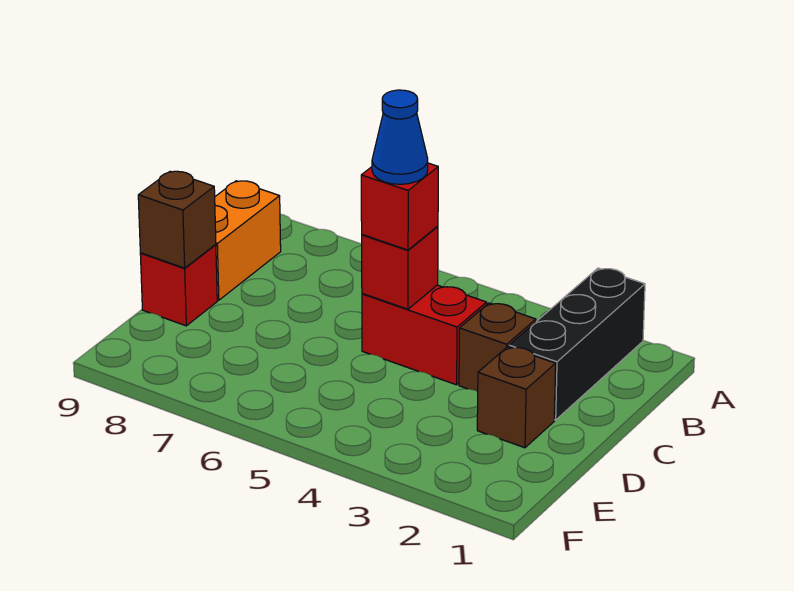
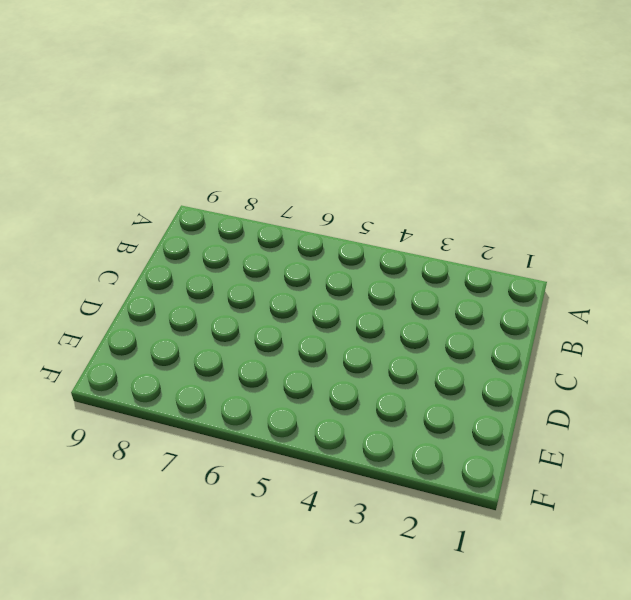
none -> black 1x3 brick [509,268,645,420]
none -> orange 1x2 brick [215,181,281,300]

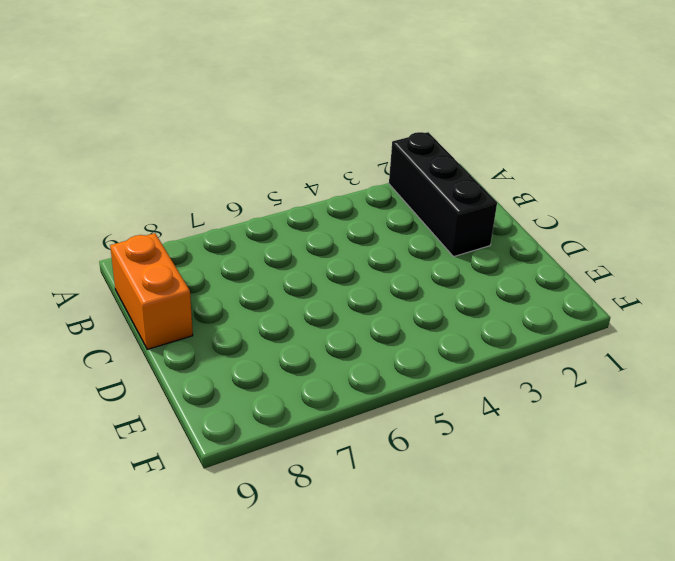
none -> brown 1x1 brick [459,303,536,391]
none -> red 1x2 brick [362,285,487,385]

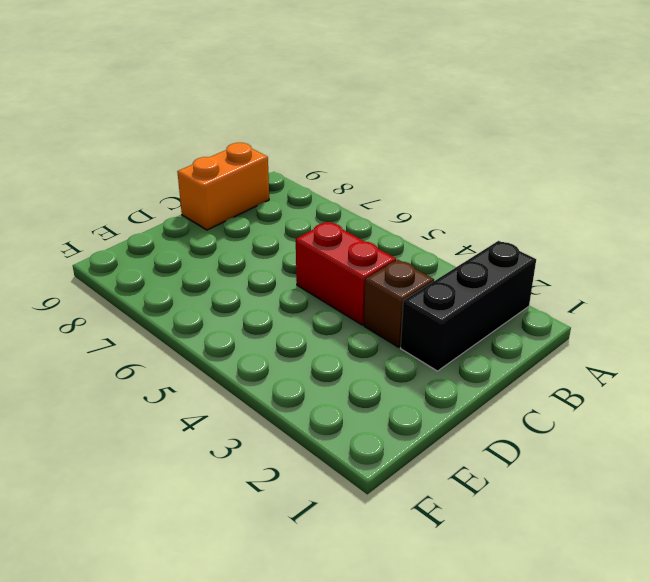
none -> brown 1x1 brick [477,347,556,448]
none -> red 1x1 brick [140,245,217,326]

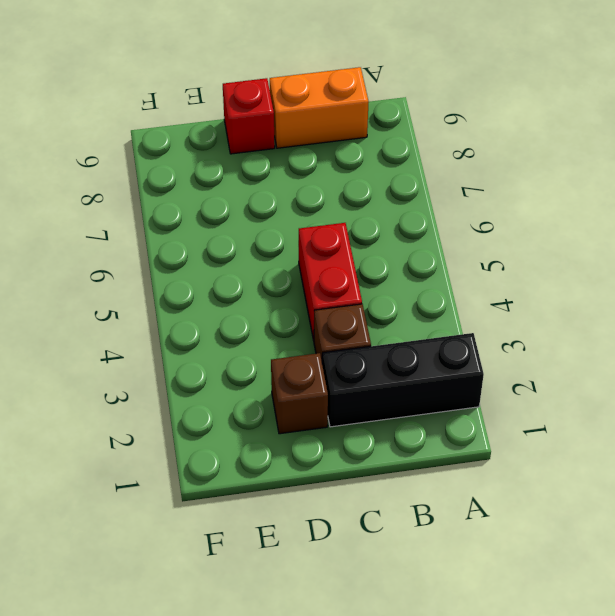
none -> red 1x1 brick [362,226,438,309]
none -> brown 1x1 brick [138,171,216,268]

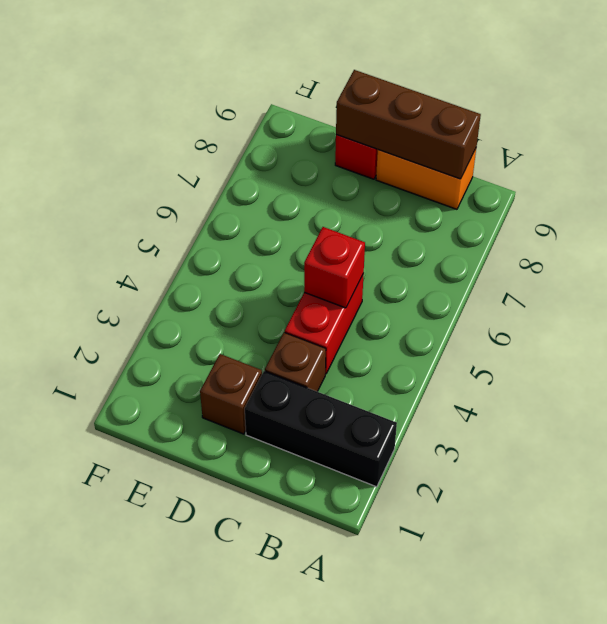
brown 1x3 brick [336,70,481,179] -> brown 1x1 brick [138,171,216,268]
none -> red 1x1 brick [361,163,438,250]
none -> blue 1x1 cone [372,90,428,184]

